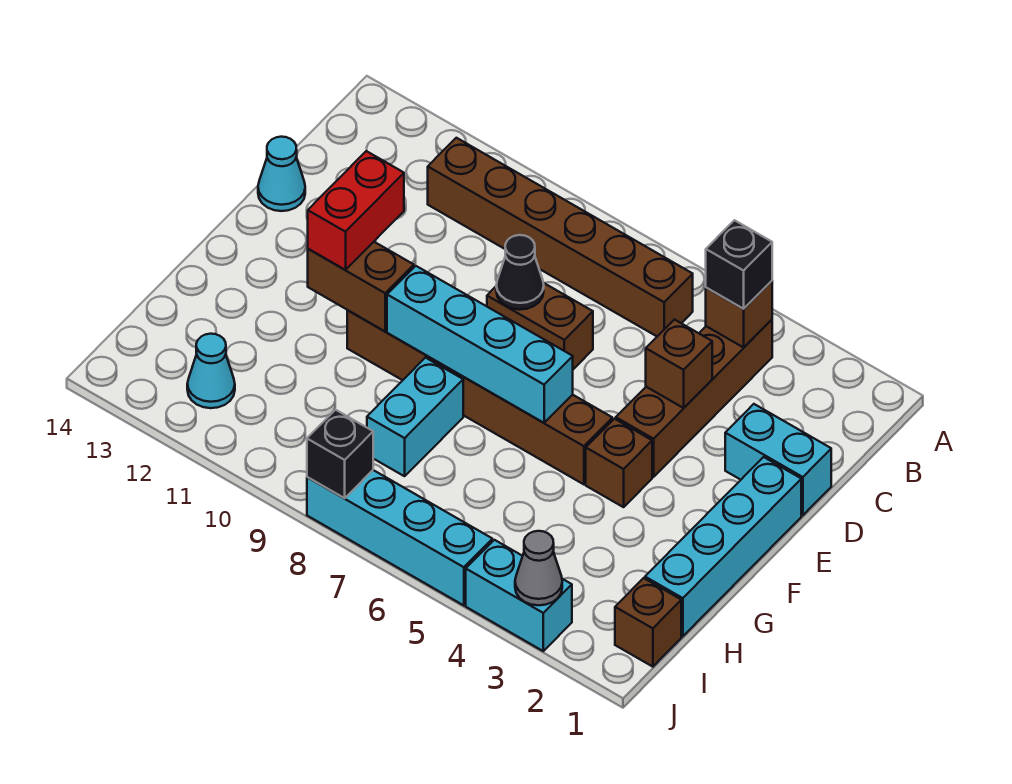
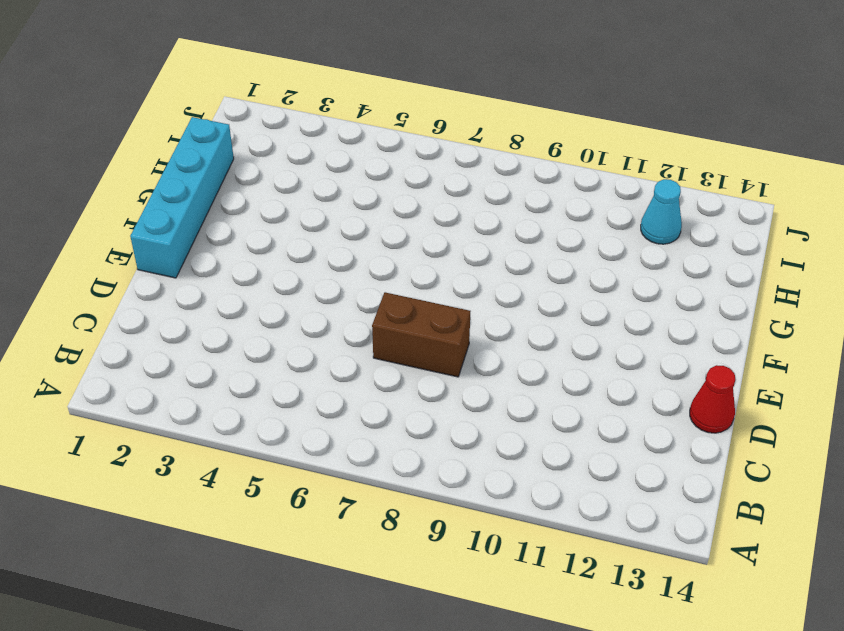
red 1x1 cone [690,365,735,433] -> cyan 1x1 cone [258,137,305,211]
none -> brown 1x4 brick [616,320,772,477]
none -> brown 1x6 brick [428,138,693,336]
none -> cyan 1x2 brick [725,404,831,515]

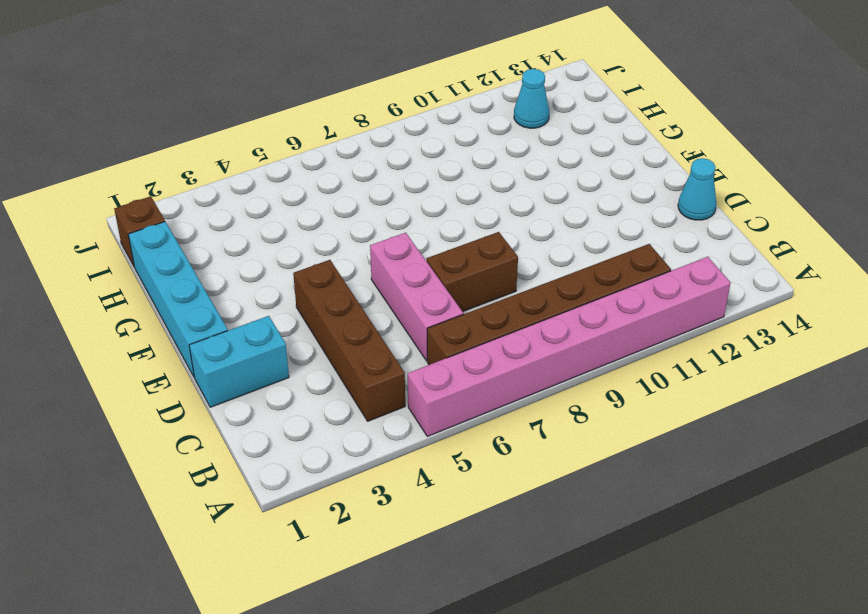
pink 1x8 brick [408,257,730,436] -> none
pink 1x3 brick [370,233,463,361] -> none
none -> brown 1x1 brick [586,419,652,507]
none -> brown 1x6 brick [347,311,612,484]
none -> cyan 1x2 brick [367,358,463,476]

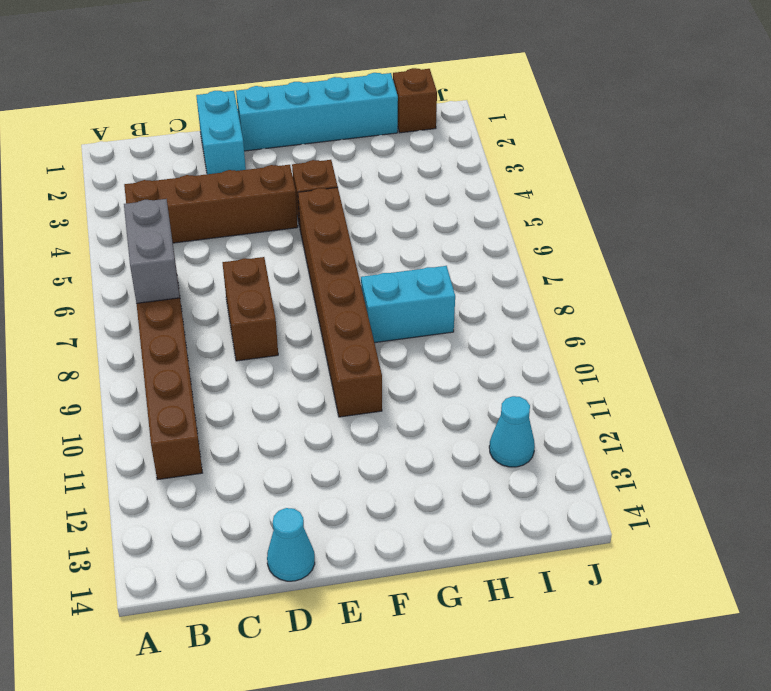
grey 1x2 brick [124,199,180,303] -> none
none -> cyan 1x2 brick [466,540,572,651]
none -> cyan 1x4 brick [307,470,492,605]
none -> brown 1x1 brick [706,281,772,347]

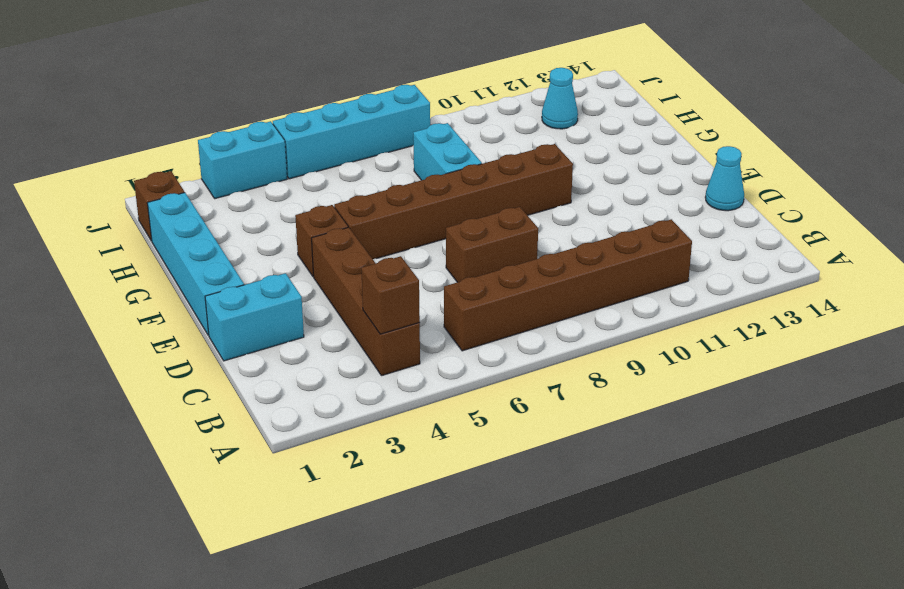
none -> brown 1x1 brick [646,320,712,408]
none -> black 1x1 cone [496,235,544,310]
none -> cyan 1x4 brick [387,266,573,423]

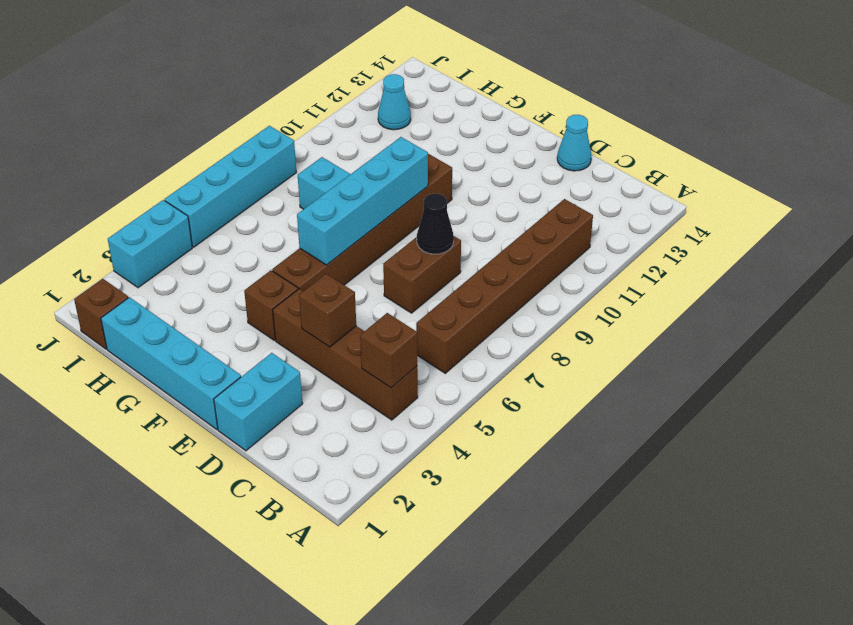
none -> brown 1x2 brick [308,242,414,331]
none -> grey 1x1 cone [515,531,562,605]
none -> black 1x1 brick [307,410,373,498]

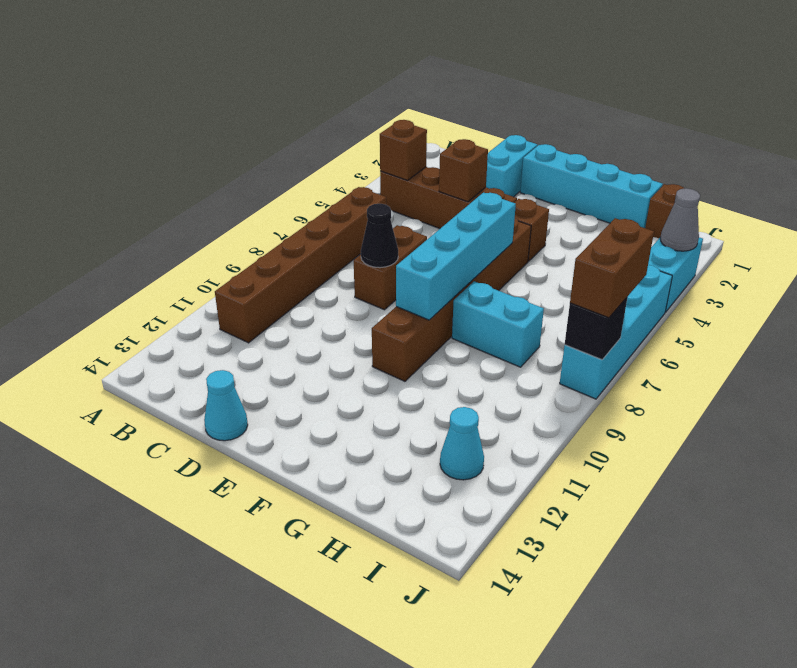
brown 1x2 brick [570,218,654,318] -> brown 1x2 brick moved to [308,242,414,331]
none -> black 1x1 brick [706,220,772,309]
none -> red 1x2 brick [308,151,404,270]

